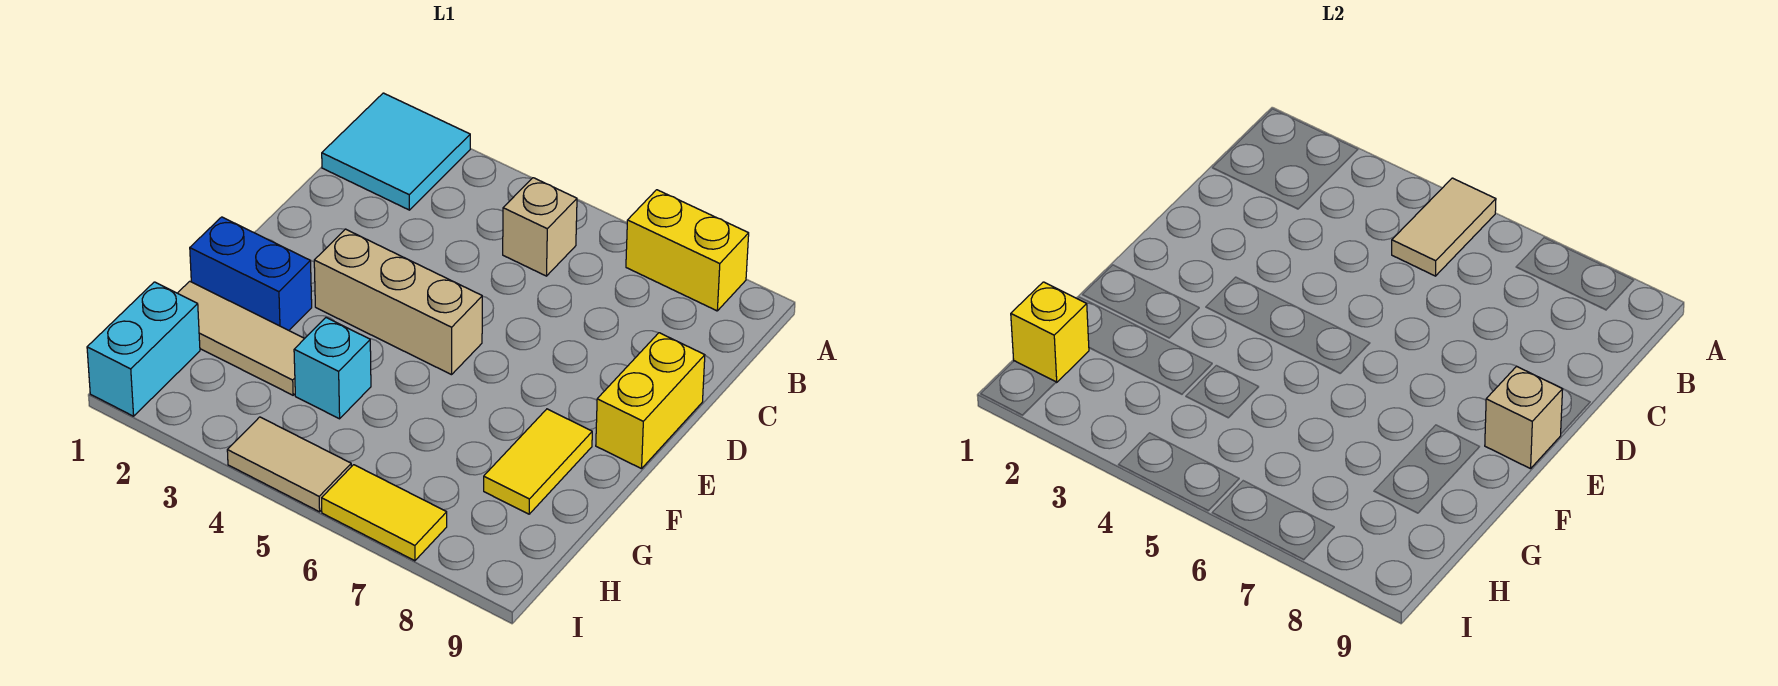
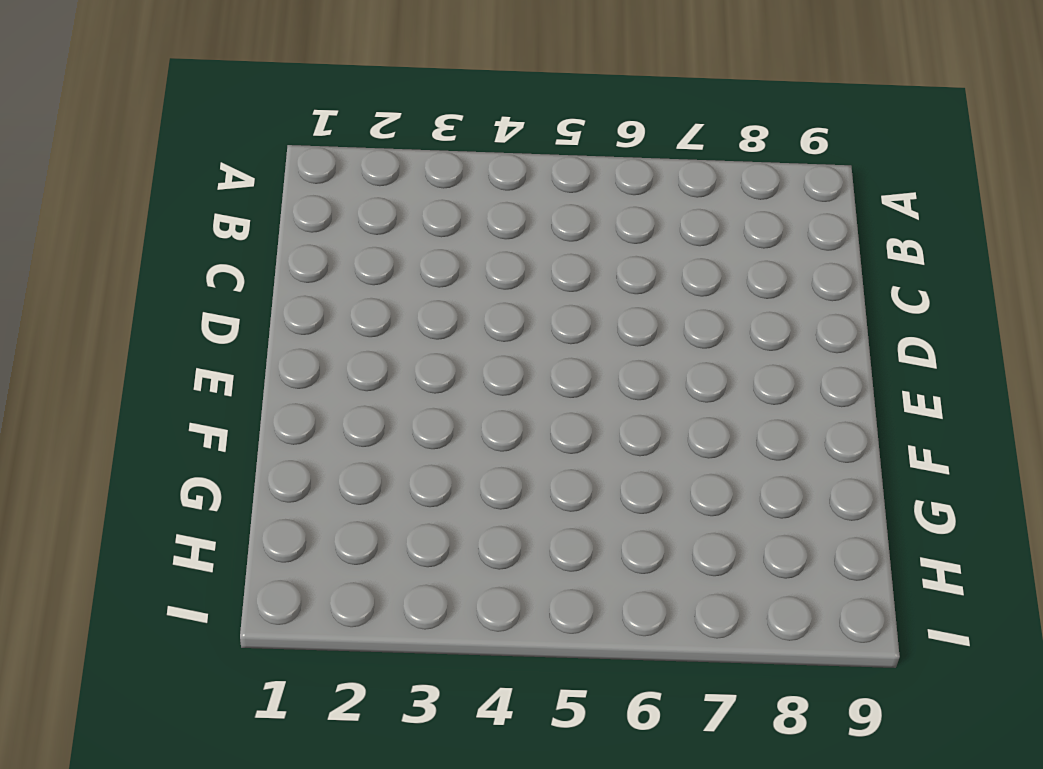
none -> cyan 2x2 tile [322,93,470,210]
none -> yellow 1x2 brick [626,190,749,311]
none -> tan 1x1 brick [503,178,577,276]

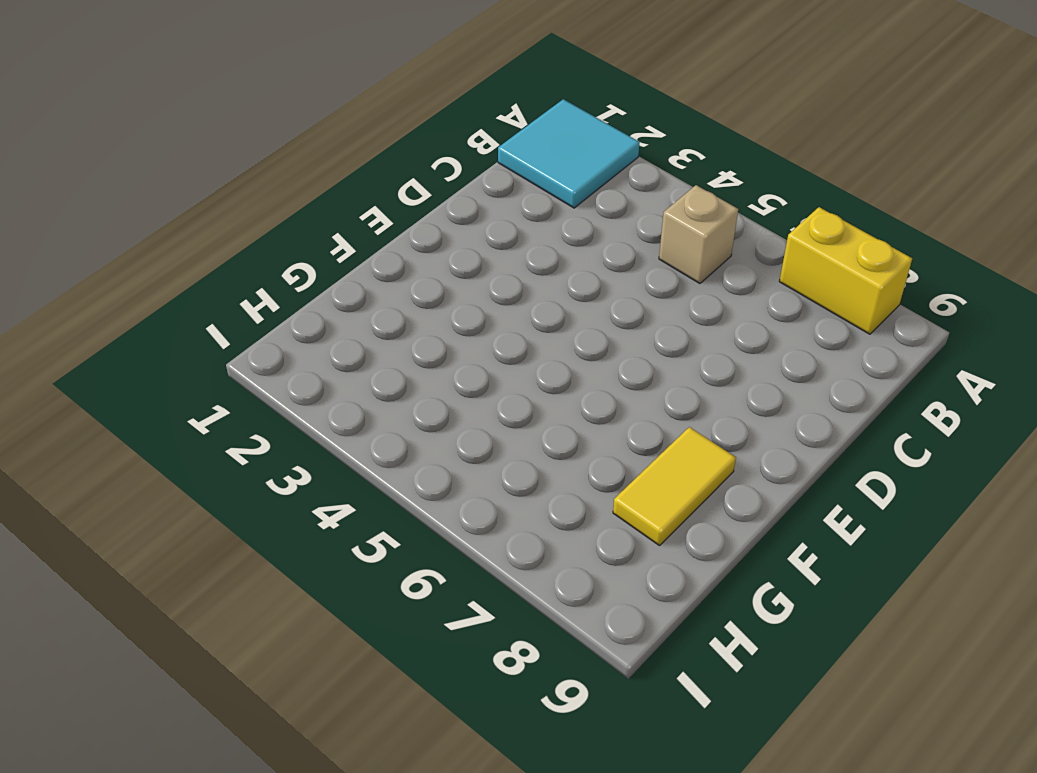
none -> yellow 1x2 brick [596,333,705,469]
none -> tan 1x3 brick [314,229,482,375]
none -> blue 1x2 brick [190,217,312,330]

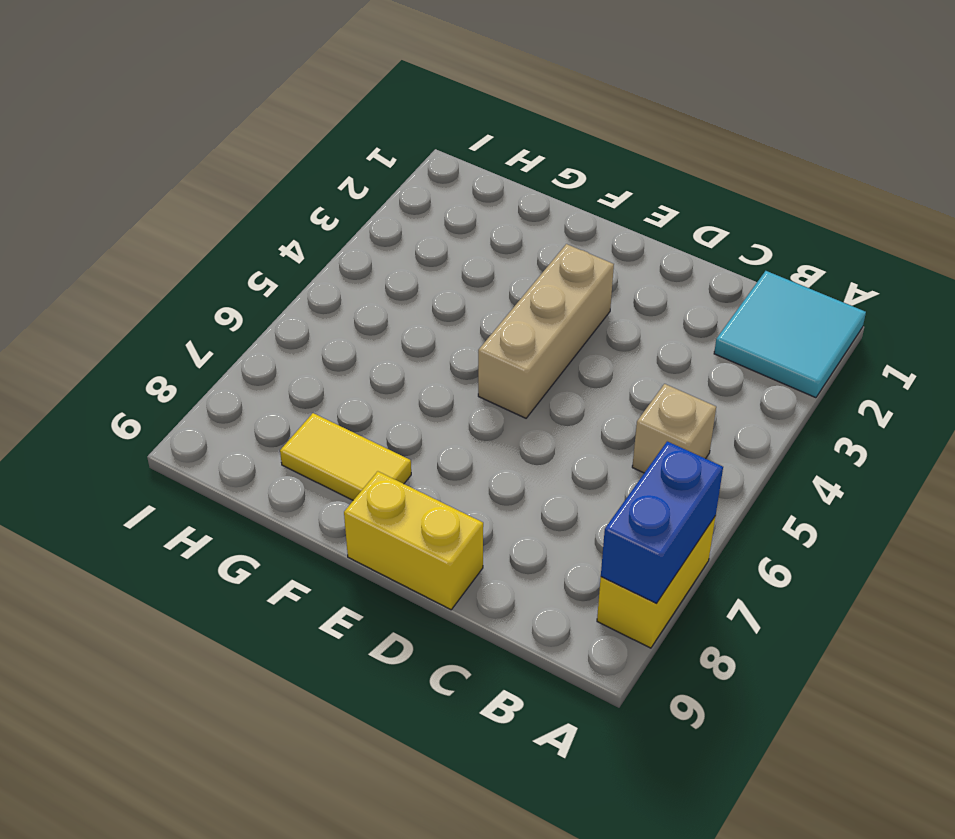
blue 1x2 brick [601,441,723,603] -> blue 1x2 brick moved to [190,217,312,330]
none -> tan 1x3 tile [178,281,305,395]
none -> cyan 1x1 brick [294,318,371,419]
none -> cyan 1x2 brick [87,282,200,416]

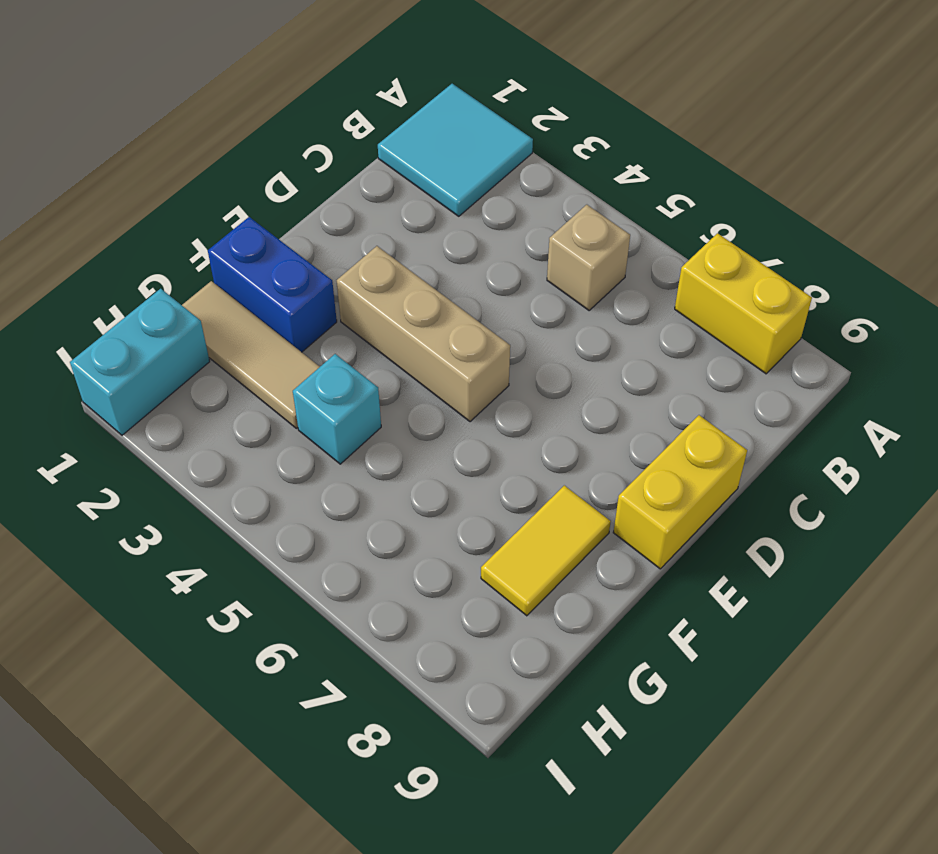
none -> tan 1x2 tile [227,417,351,512]
none -> yellow 1x2 tile [322,465,447,561]
none -> tan 1x2 tile [1392,178,1496,276]

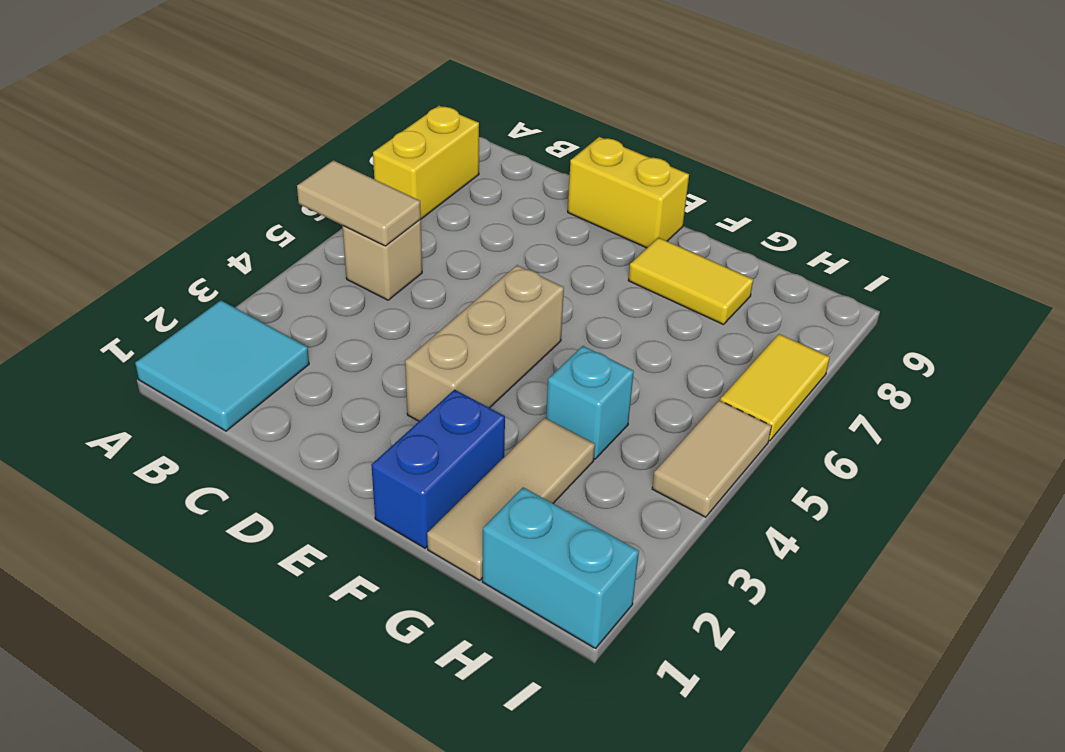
none -> tan 1x1 brick [1485,366,1563,469]
none -> yellow 1x1 brick [1011,282,1089,382]

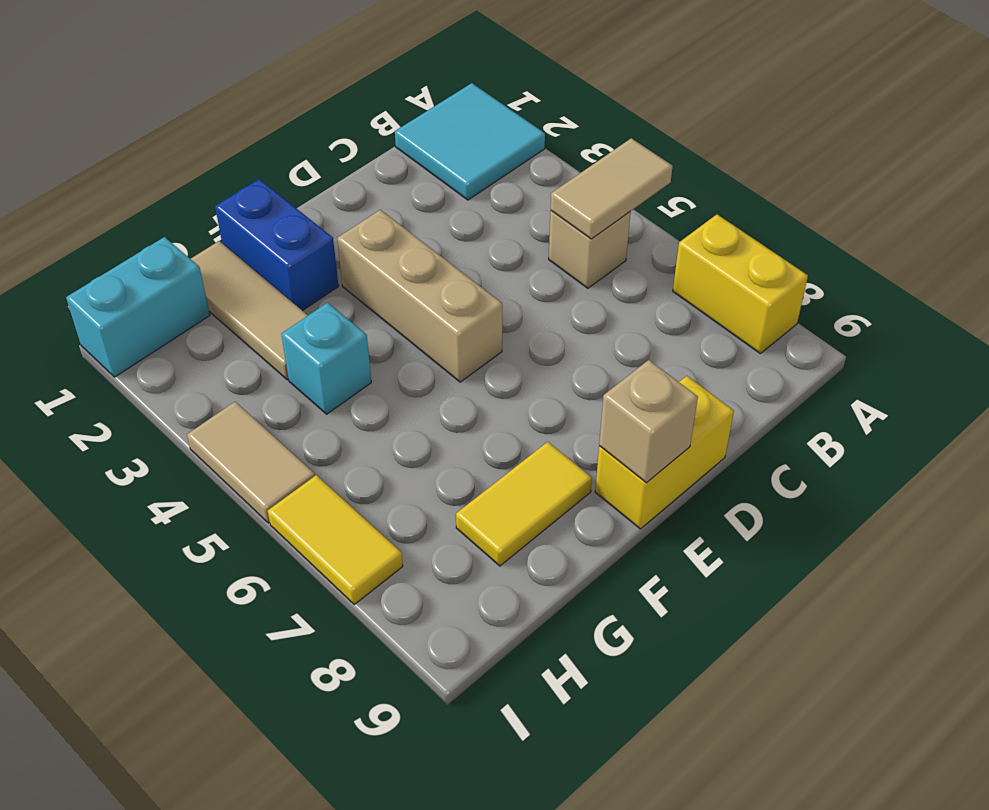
none -> yellow 1x1 brick [1011,282,1089,382]

